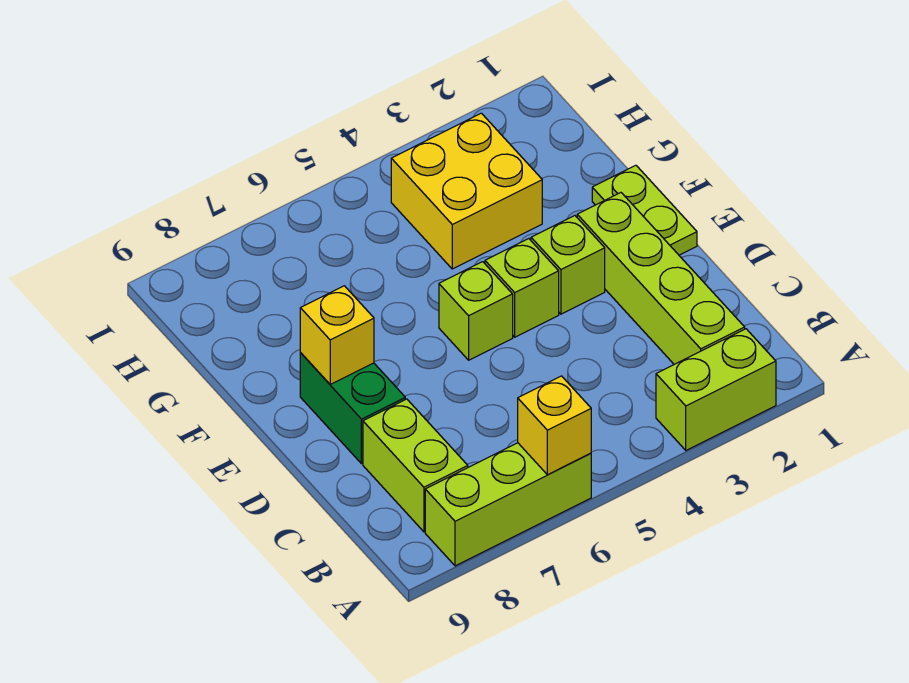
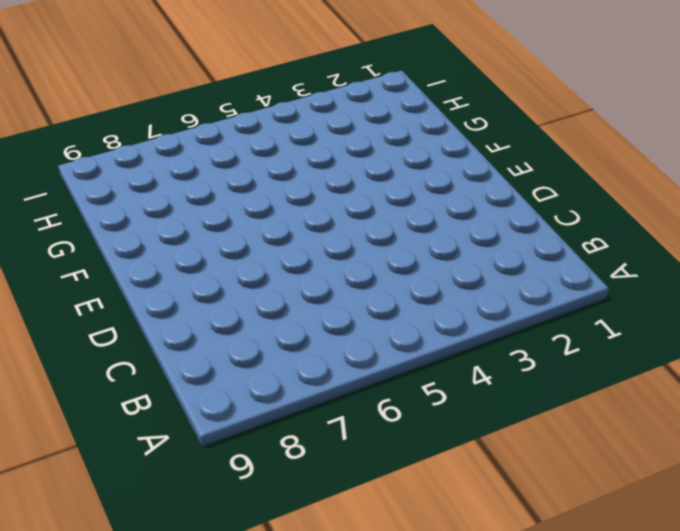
none -> lime 1x2 brick [656,329,776,450]
none -> lime 1x3 brick [425,443,591,566]
none -> lime 1x4 brick [577,193,745,364]

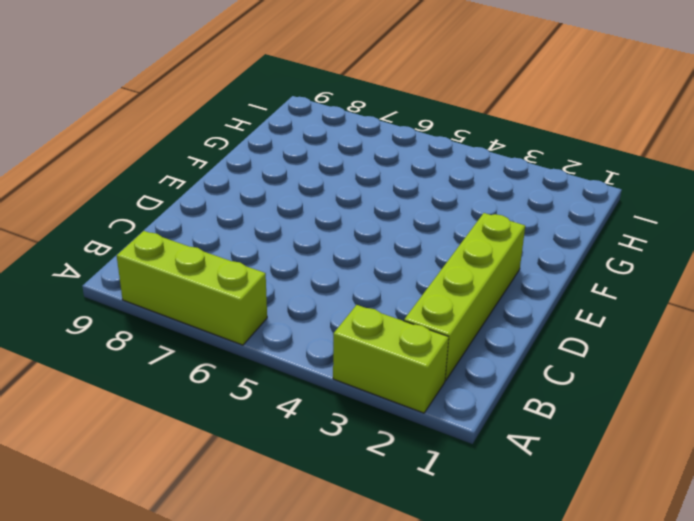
none -> lime 1x2 brick [363,399,468,532]
none -> green 1x2 brick [300,353,405,464]
none -> lime 1x2 plate [592,165,697,255]

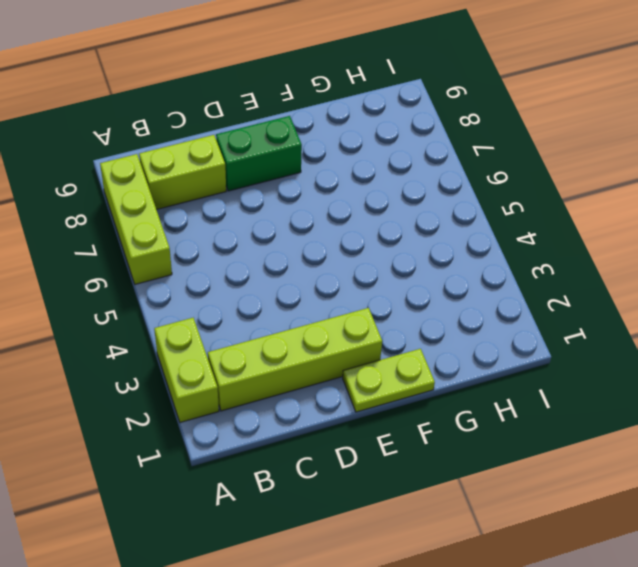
none -> lime 1x1 brick [531,216,605,314]
none -> lime 1x1 brick [485,239,559,337]
none -> lime 1x1 brick [439,262,513,360]

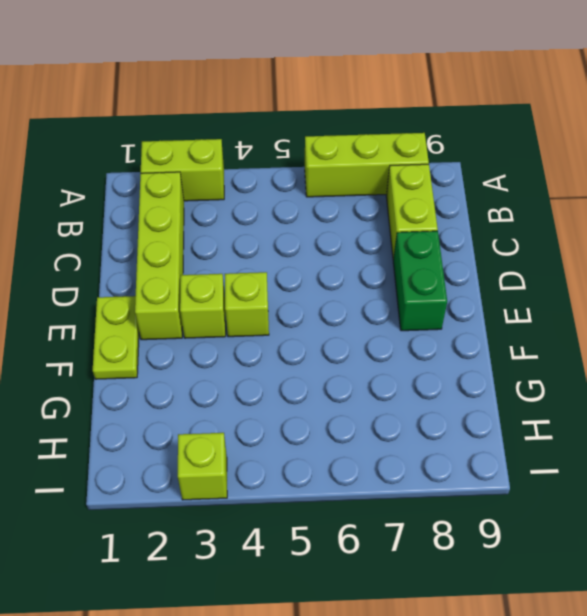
lime 1x1 brick [178,433,227,500] -> lime 1x1 brick moved to [439,262,513,360]
none -> yellow 2x2 brick [391,113,542,269]
none -> yellow 1x1 brick [518,376,591,475]
none -> yellow 1x1 brick [300,286,374,384]

